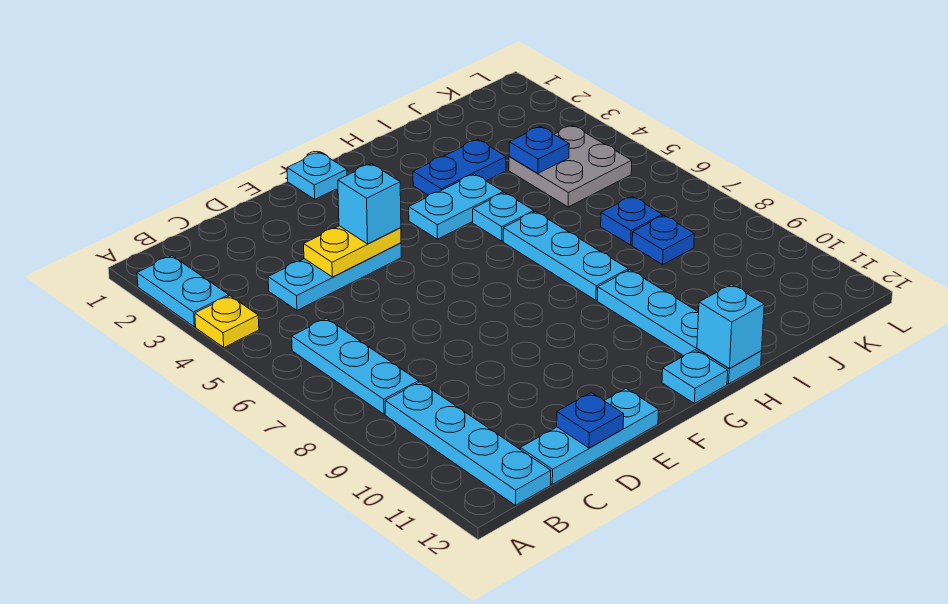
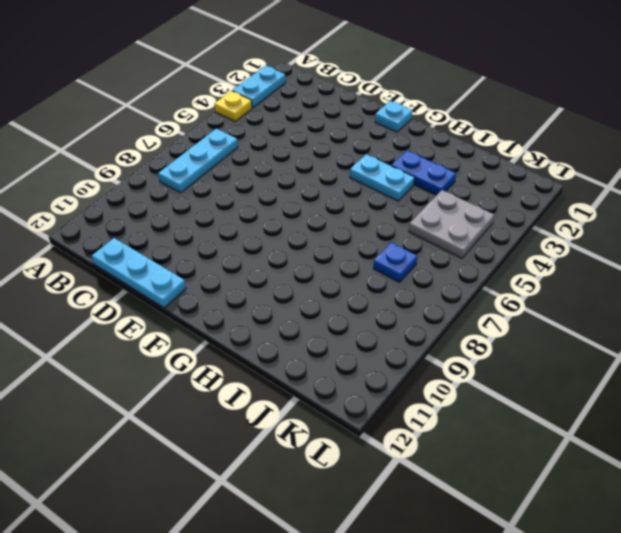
none -> cyan 1x4 plate [385,382,551,505]
none -> cyan 1x3 plate [268,243,401,310]
none -> cyan 1x1 plate [662,350,728,403]

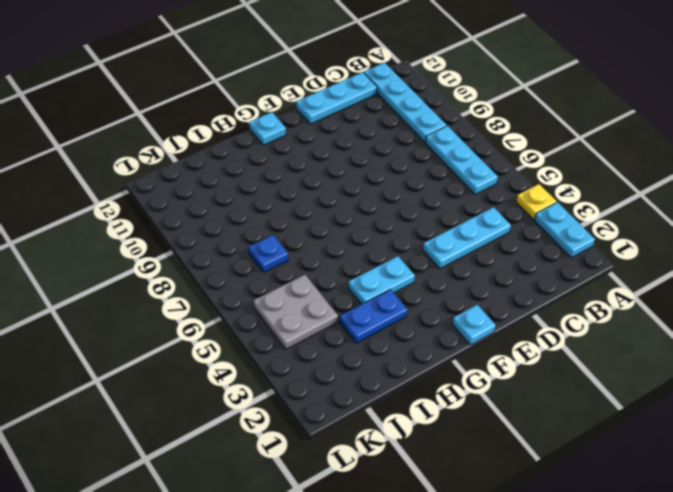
none -> cyan 1x1 plate [473,193,534,241]
none -> cyan 1x3 plate [503,211,628,300]
none -> cyan 1x4 plate [597,270,762,384]

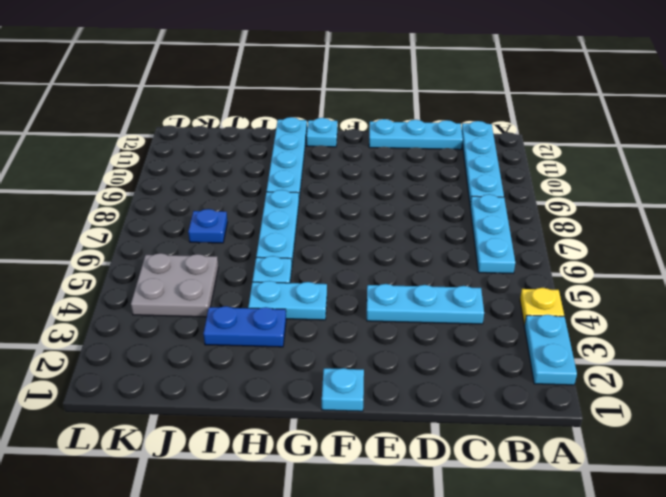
none -> blue 1x1 plate [632,215,694,264]
none -> yellow 1x2 plate [304,226,401,277]
none -> blue 1x1 plate [557,393,624,448]

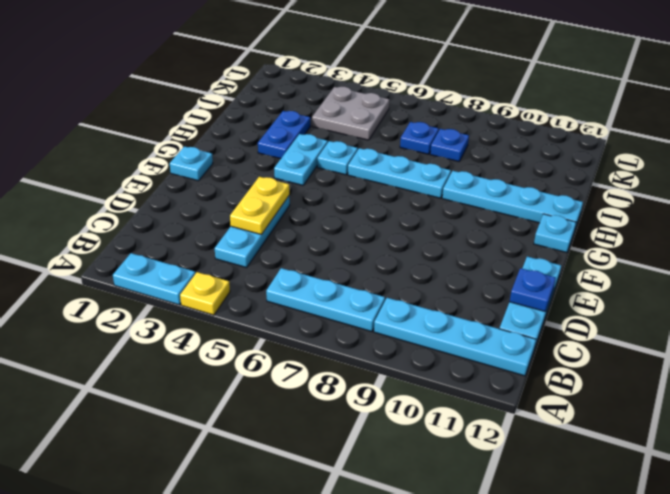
none -> cyan 1x1 brick [697,284,764,368]
none -> blue 1x1 plate [509,126,569,173]
none -> cyan 1x1 brick [338,164,401,244]

